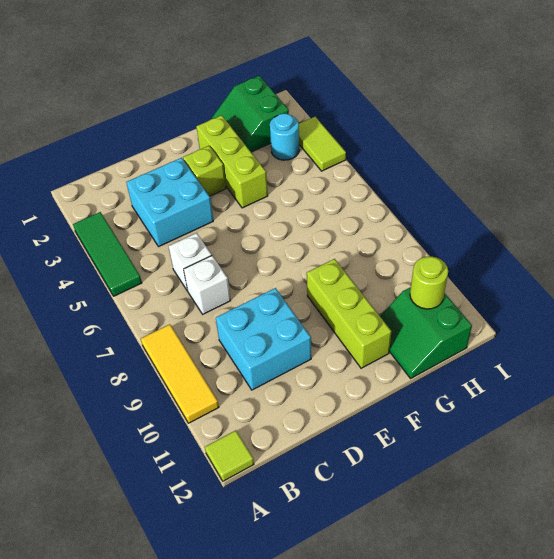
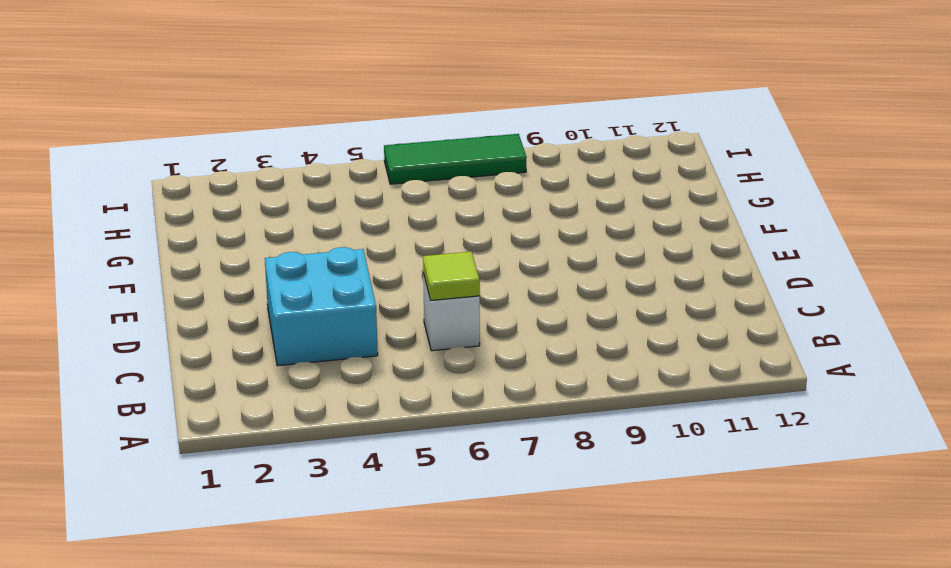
lime 1x1 tile [423,252,480,301] -> lime 1x1 tile moved to [205,431,254,481]
green 1x3 tile [384,134,527,184] -> green 1x3 tile moved to [73,212,142,296]
none -> yellow 1x3 tile [141,324,219,423]
none -> white 1x1 brick [184,256,231,314]
none -> cyan 2x2 brick [216,288,311,390]

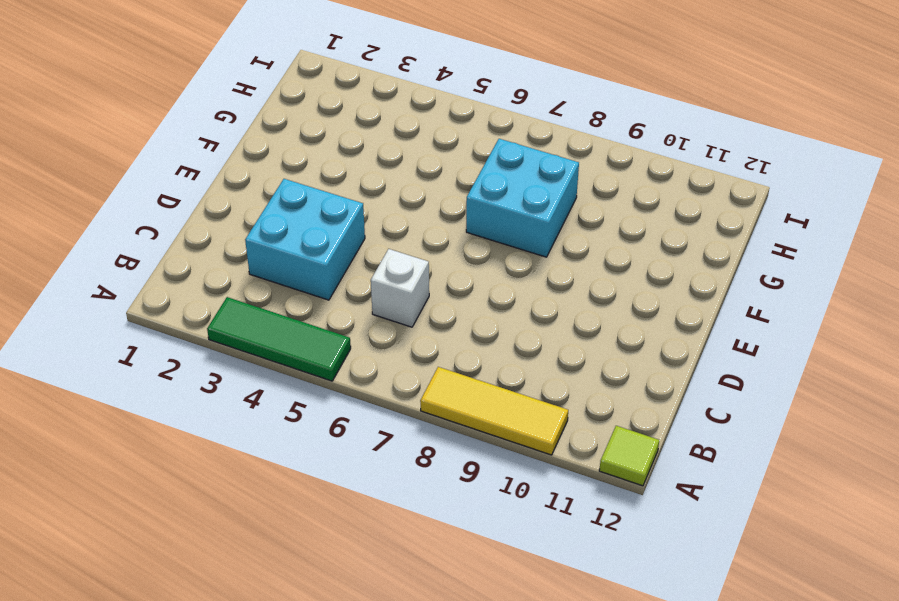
cyan 2x2 brick [466,139,579,257] -> cyan 2x2 brick moved to [216,288,311,390]
none -> white 1x1 brick [184,256,231,314]
none -> lime 1x1 brick [183,146,226,196]
none -> lime 1x3 brick [196,115,268,208]

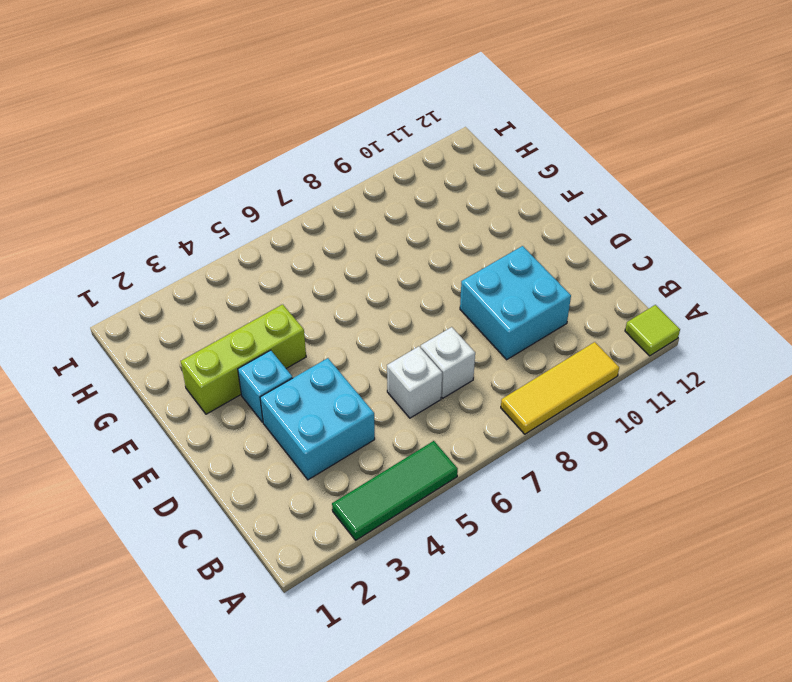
cyan 1x1 brick [238,350,292,422] -> lime 1x1 brick [183,146,226,196]
none -> lime 1x3 brick [307,259,391,368]
none -> green 2x2 slope [212,76,289,152]
none -> green 2x2 slope [380,287,472,378]

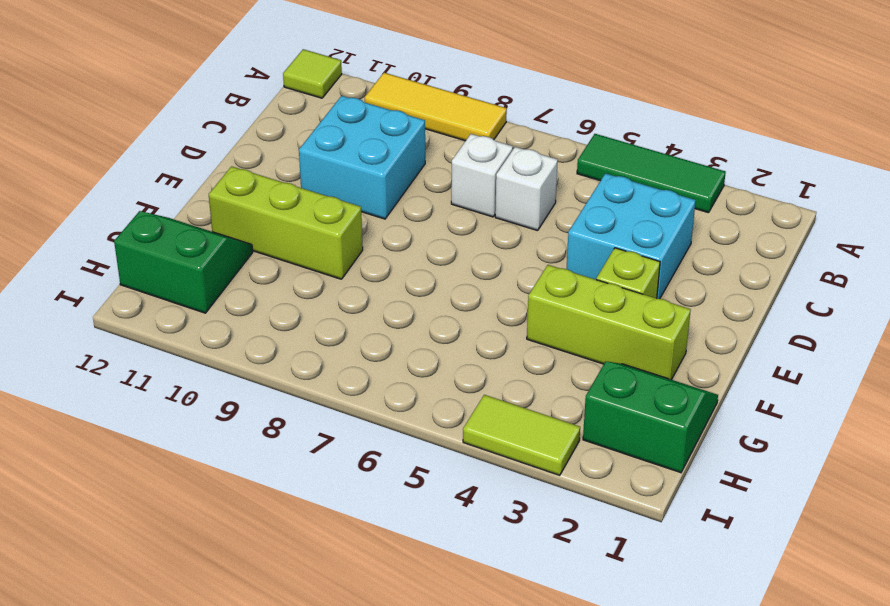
none -> cyan 1x1 round brick [270,113,299,160]
none -> lime 1x1 round brick [410,256,448,309]

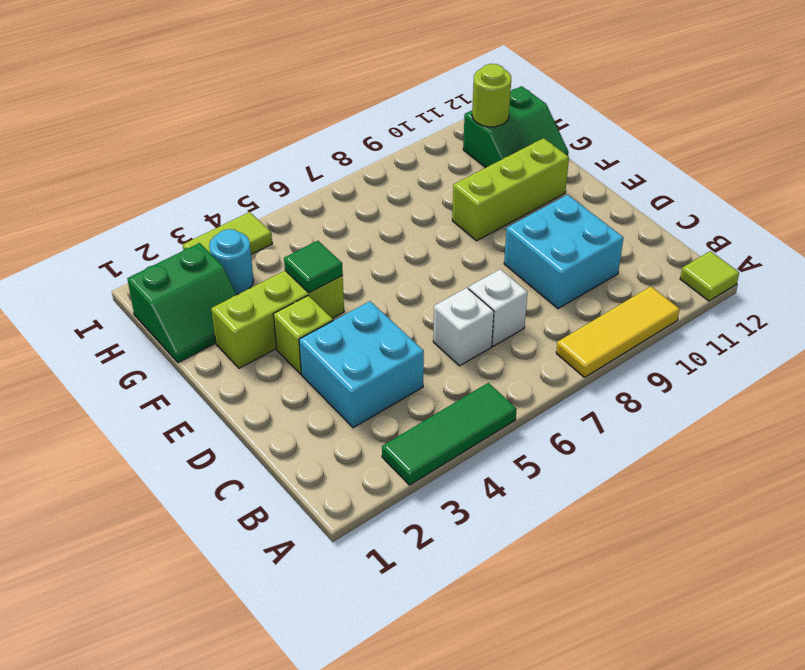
green 1x1 tile [284,241,343,293] -> none

